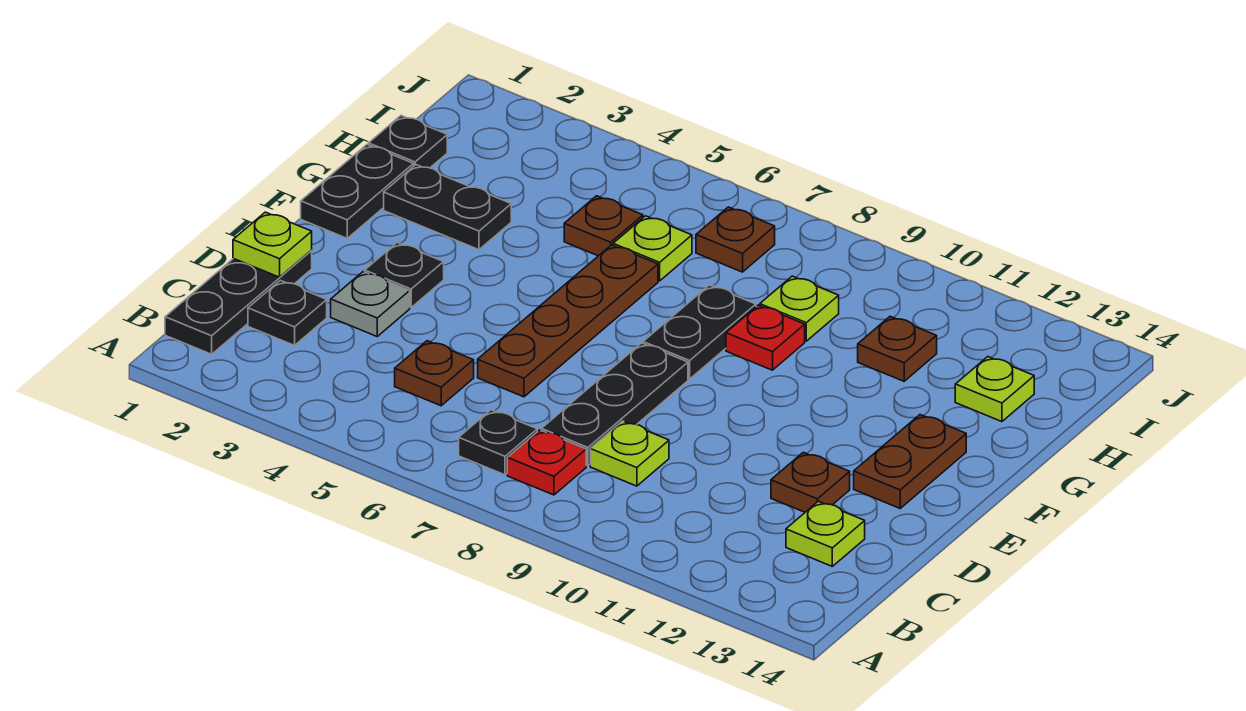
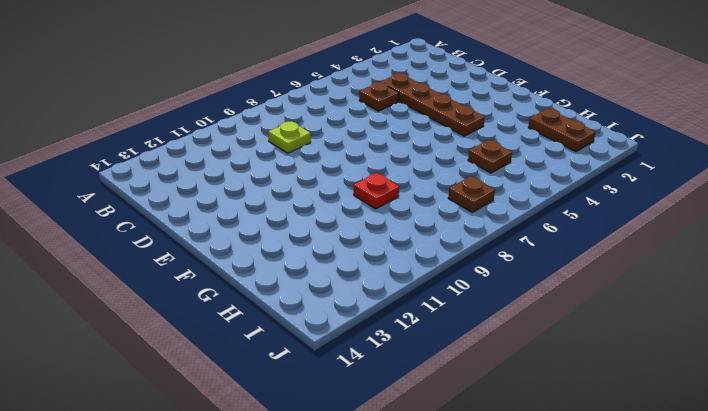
brown 1x4 plate [381,73,485,136] -> brown 1x4 plate moved to [478,245,658,397]
brown 1x2 plate [528,109,595,152] -> brown 1x2 plate moved to [854,415,966,508]
none -> black 1x3 plate [165,251,312,354]
none -> black 1x1 plate [459,410,537,475]
none -> red 1x1 plate [507,430,586,495]

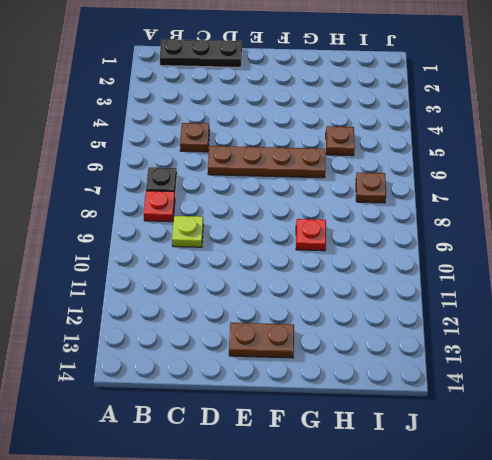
none -> black 1x1 plate [248,280,327,345]
none -> black 1x3 plate [541,343,688,466]
none -> lime 1x1 plate [786,501,865,566]

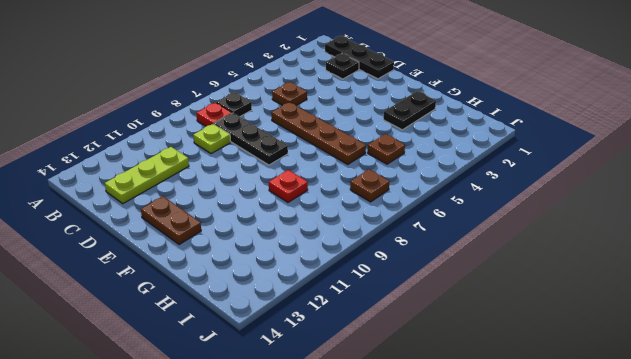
lime 1x3 plate [105,147,189,204] -> lime 1x1 plate [786,501,865,566]
none -> grey 1x1 plate [331,272,410,336]
none -> brown 1x1 plate [771,452,850,512]
none -> black 1x1 plate [365,243,444,307]

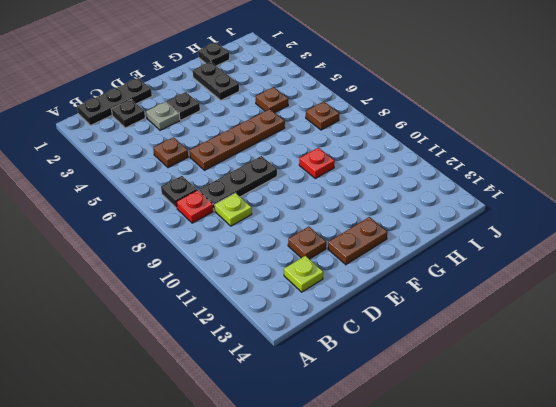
none -> black 1x2 plate [301,145,414,238]
none -> black 1x2 plate [643,285,756,379]
none -> lime 1x1 plate [613,216,692,281]

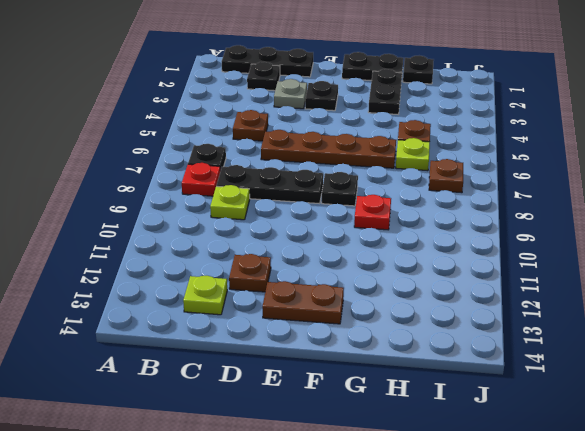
black 1x1 plate [322,172,358,206] -> black 1x2 plate [643,285,756,379]
none -> lime 1x1 plate [760,276,839,341]
none -> brown 1x1 plate [858,317,937,381]
none -> lime 1x1 plate [955,357,1034,422]

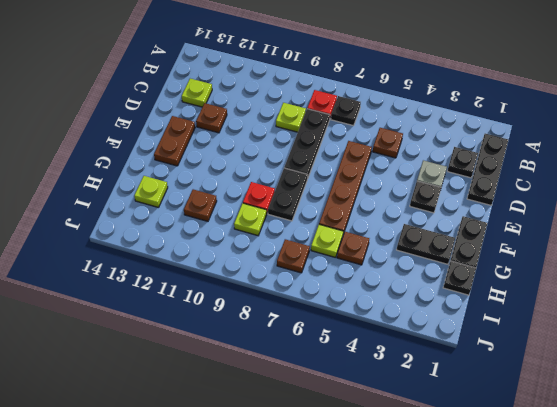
none -> lime 1x1 plate [233,212,312,277]

